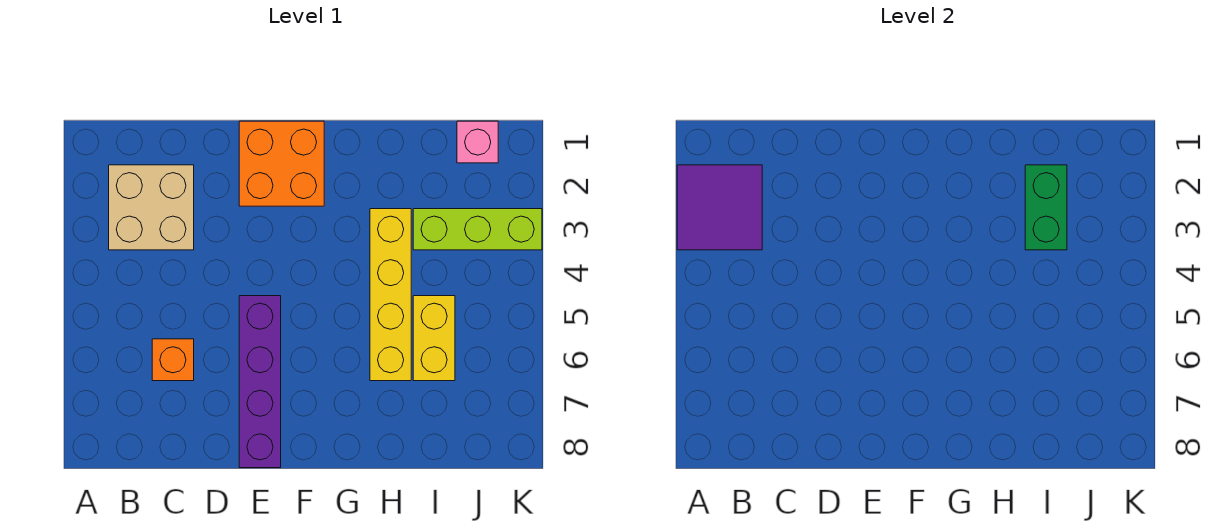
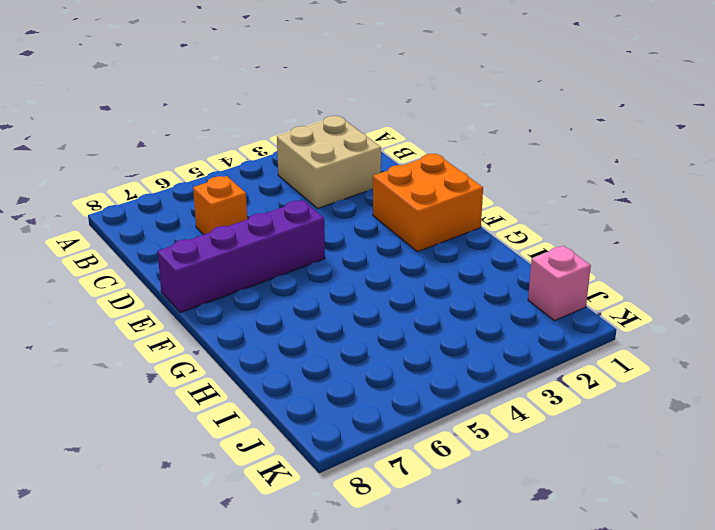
none -> yellow 1x4 brick [370,209,411,381]
none -> lime 1x3 brick [413,209,542,250]

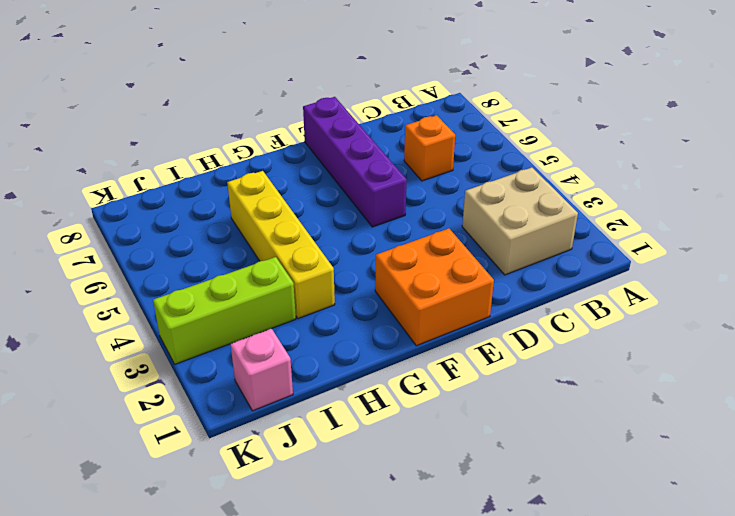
none -> yellow 1x2 brick [413,296,455,381]
none -> purple 2x2 tile [677,165,762,250]

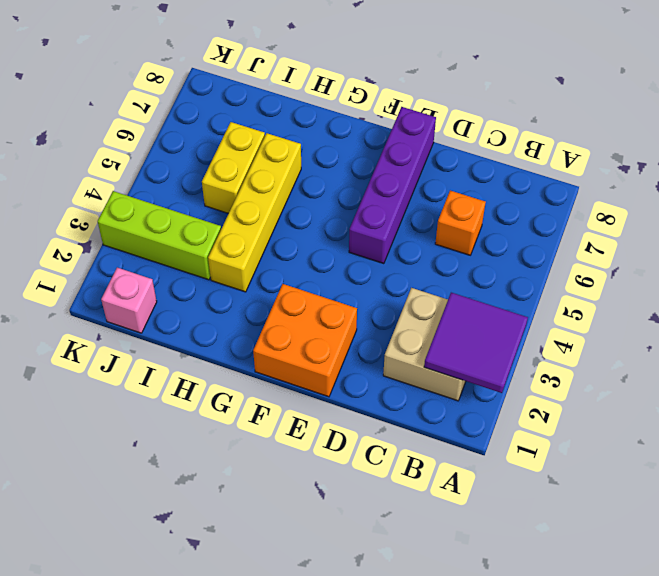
none -> green 1x2 brick [1025,165,1067,250]

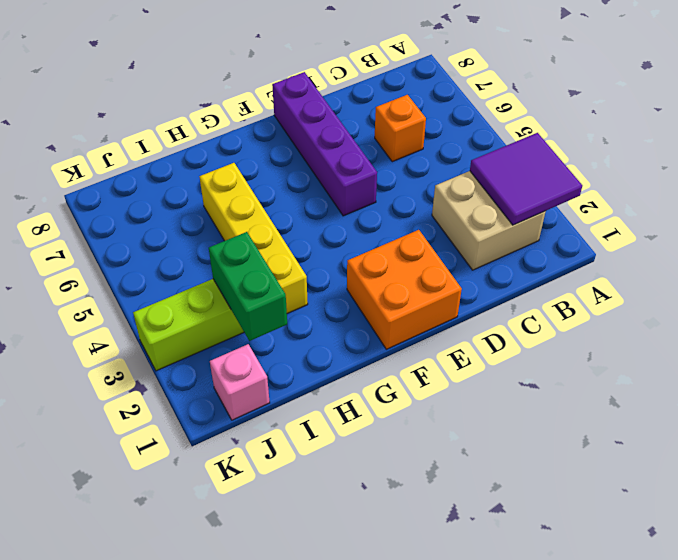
none -> yellow 1x2 brick [413,296,455,381]

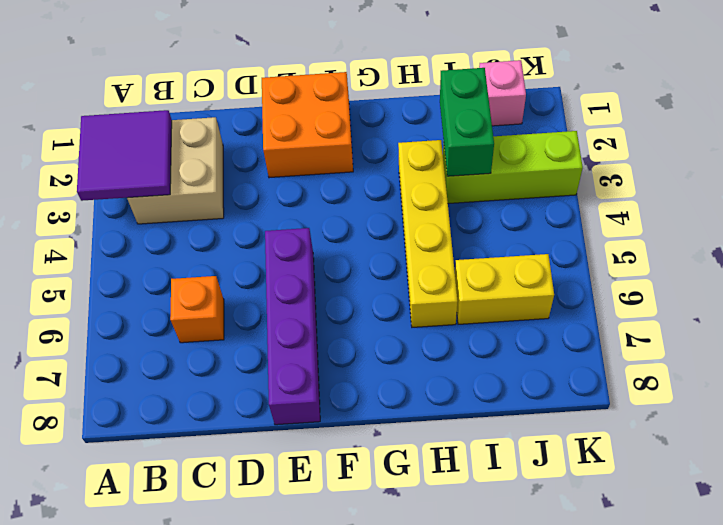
yellow 1x2 brick [455,254,554,324] -> yellow 1x2 brick turned to [413,296,455,381]

